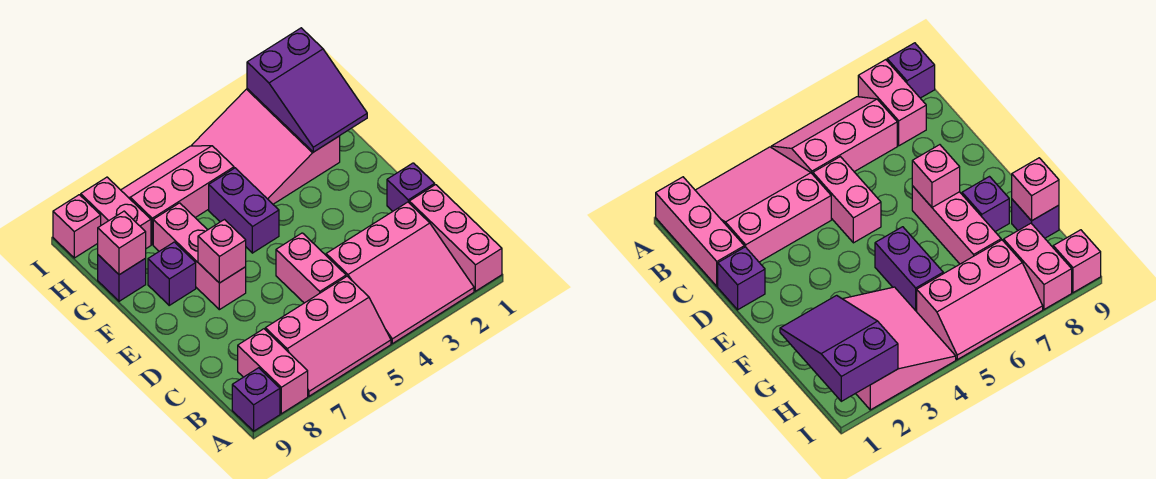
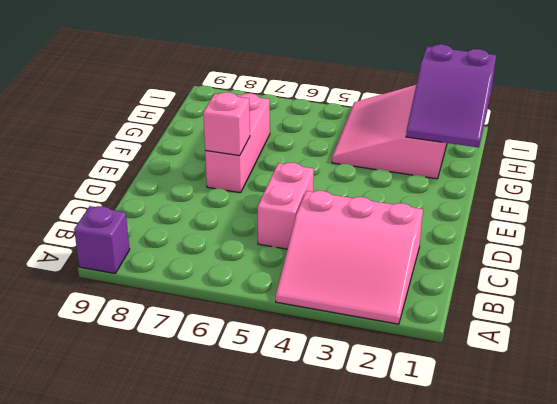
none -> pink 1x3 brick [409,185,502,291]
none -> pink 2x3 slope [265,276,391,396]
none -> pink 1x2 brick [238,329,308,414]

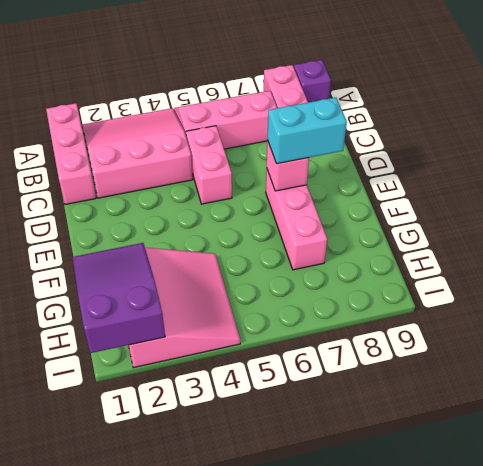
cyan 1x2 brick [268,98,347,164] -> none
none -> purple 1x1 brick [387,163,435,211]
none -> purple 1x2 brick [209,168,279,253]
none -> purple 1x1 brick [148,242,196,305]

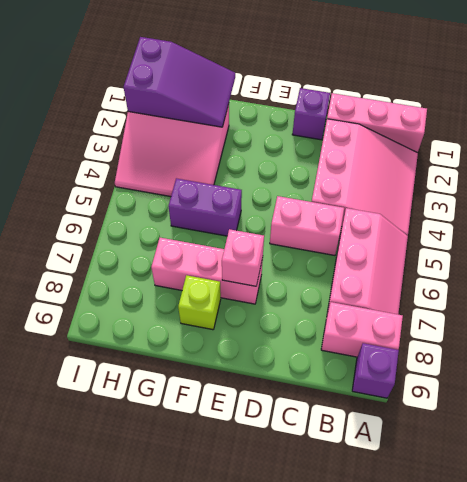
lime 1x1 brick [178,275,221,330] -> purple 1x1 brick [148,242,196,305]
none -> purple 1x1 brick [98,255,146,301]
none -> pink 2x3 slope [121,146,234,245]
none -> pink 1x2 brick [81,177,151,248]

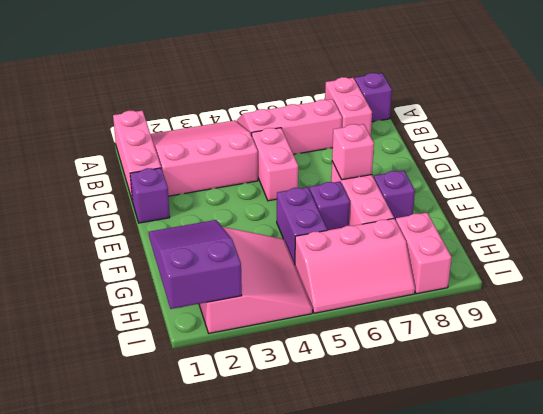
purple 1x1 brick [309,182,350,230] -> purple 1x1 brick moved to [98,255,146,301]
none -> pink 1x1 brick [53,195,101,258]
none -> pink 1x1 brick [98,211,146,275]

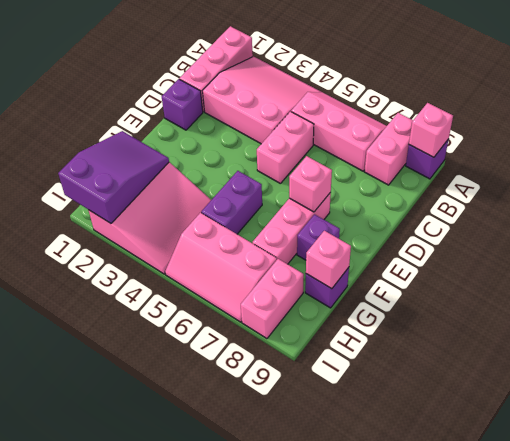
pink 1x1 brick [409,103,453,157] -> pink 1x1 brick moved to [53,195,101,258]

